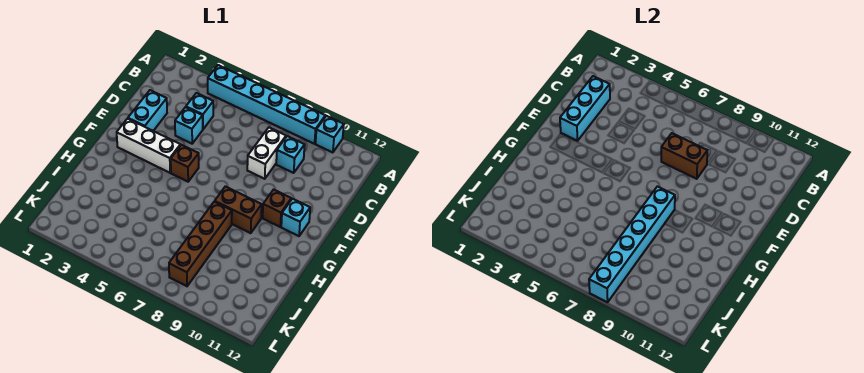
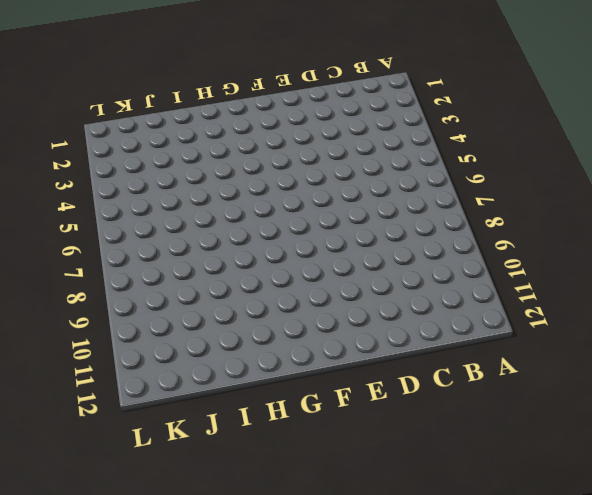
none -> cyan 1x6 brick [208,65,325,144]
none -> cyan 1x1 brick [315,116,344,153]
none -> cyan 1x1 brick [186,93,213,129]

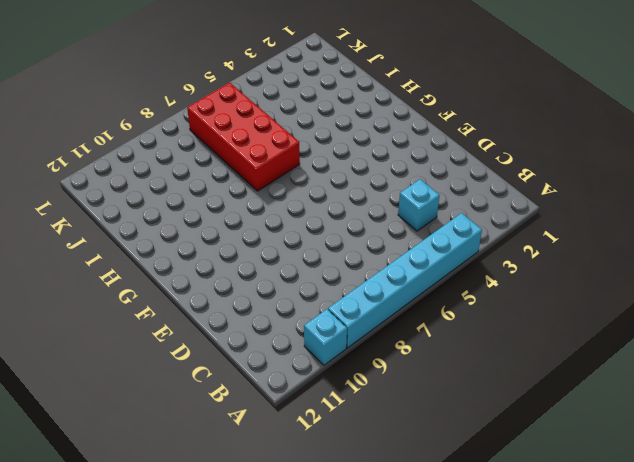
red 2x4 brick [187,83,300,191] -> none
none -> white 1x2 brick [247,128,286,179]
none -> cyan 1x1 brick [276,136,305,173]
none -> cyan 1x2 brick [128,90,167,131]

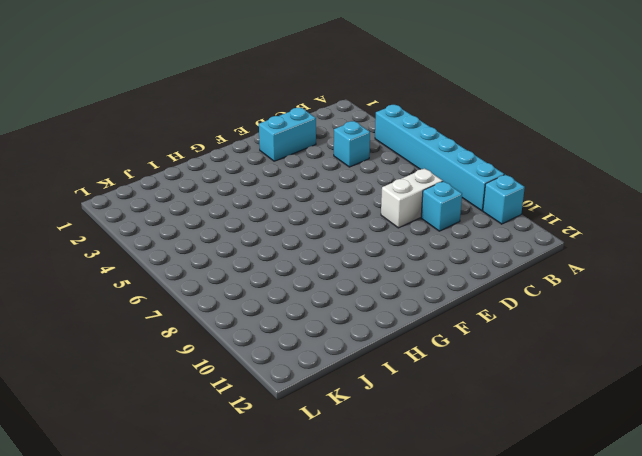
none -> cyan 1x1 brick [175,107,203,144]
none -> white 1x3 brick [117,119,180,173]
none -> brown 1x1 brick [171,145,199,182]

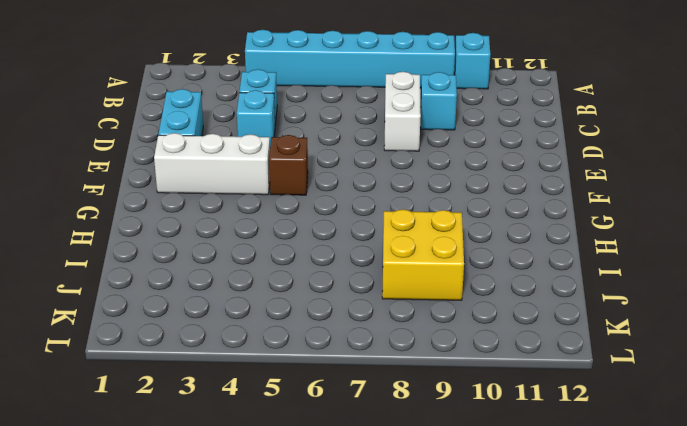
yellow 2x2 brick [382,209,464,300] -> brown 1x4 brick [169,202,232,286]
none -> brown 1x1 brick [263,190,291,227]
none -> cyan 1x1 brick [281,199,310,236]
none -> brown 1x2 brick [215,186,262,233]

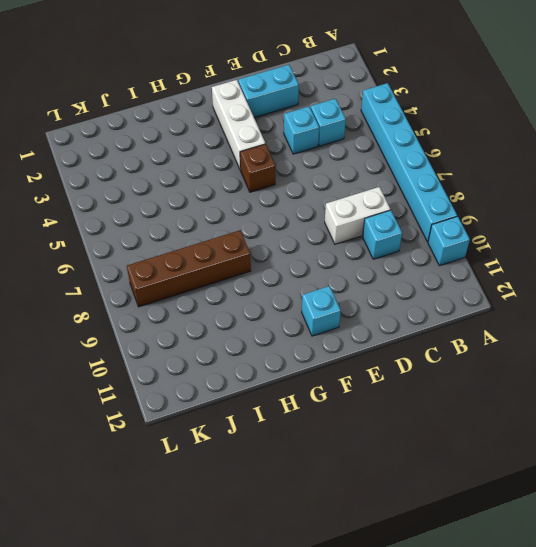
none -> brown 1x1 brick [263,190,291,227]
none -> brown 1x2 brick [215,186,262,233]
none -> cyan 1x3 brick [560,76,610,141]

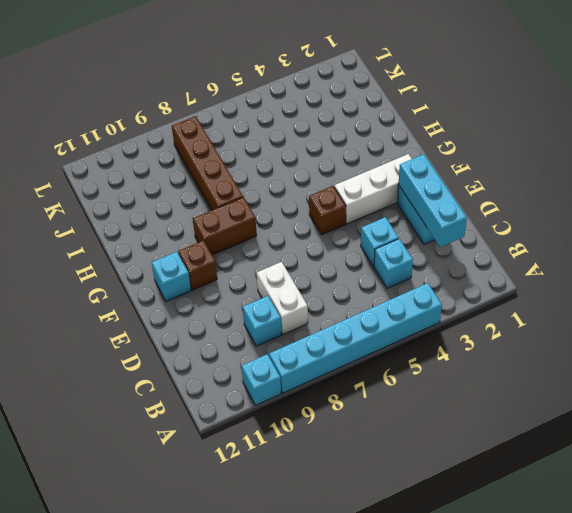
none -> brown 1x2 brick [661,133,707,179]
none -> cyan 1x6 brick [589,186,675,302]

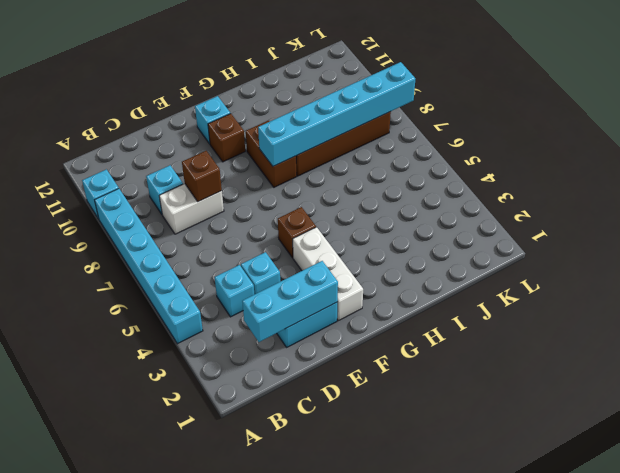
brown 1x1 brick [182,151,222,201] -> brown 1x2 brick [661,133,707,179]

